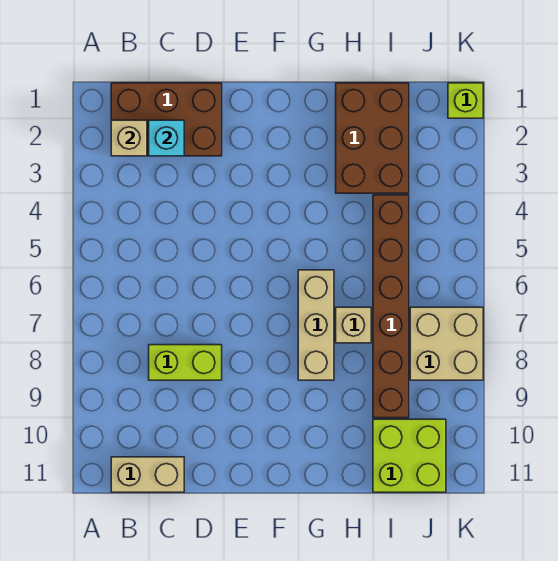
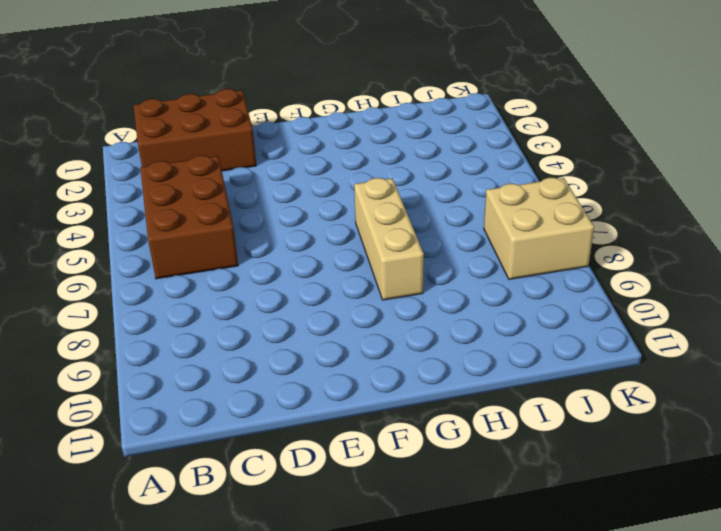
brown 2x3 brick [140,156,238,279] -> brown 2x3 brick moved to [336,83,409,193]
none -> tan 1x2 brick [111,457,184,492]
none -> lime 1x2 brick [149,345,222,380]
none -> tan 1x1 brick [336,307,371,343]

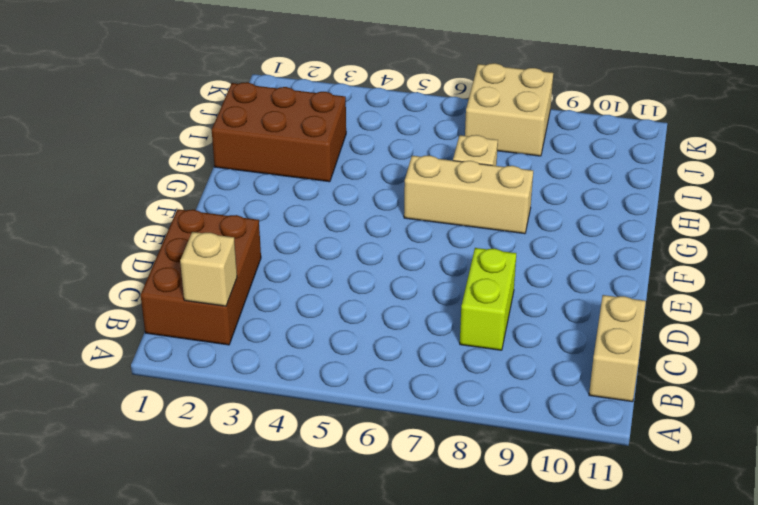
none -> brown 1x6 brick [373,195,409,418]
none -> lime 2x2 brick [373,419,446,492]
none -> lime 1x1 brick [448,83,483,118]

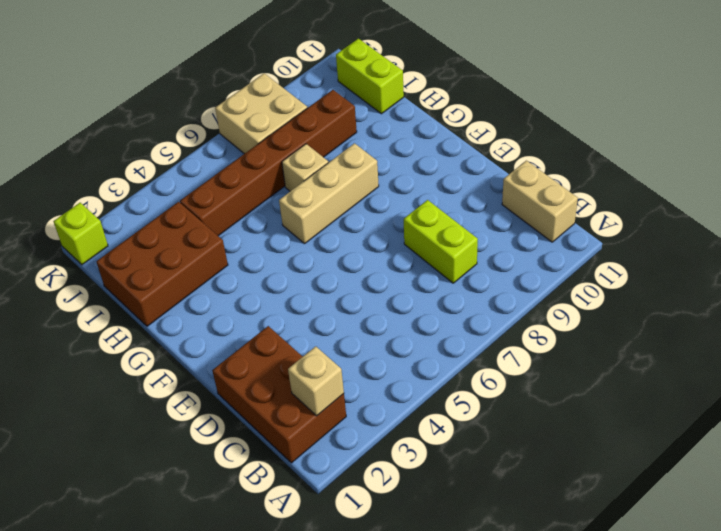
lime 1x2 brick [336,39,404,114] -> lime 2x2 brick [373,419,446,492]
none -> cyan 1x1 brick [149,120,184,156]

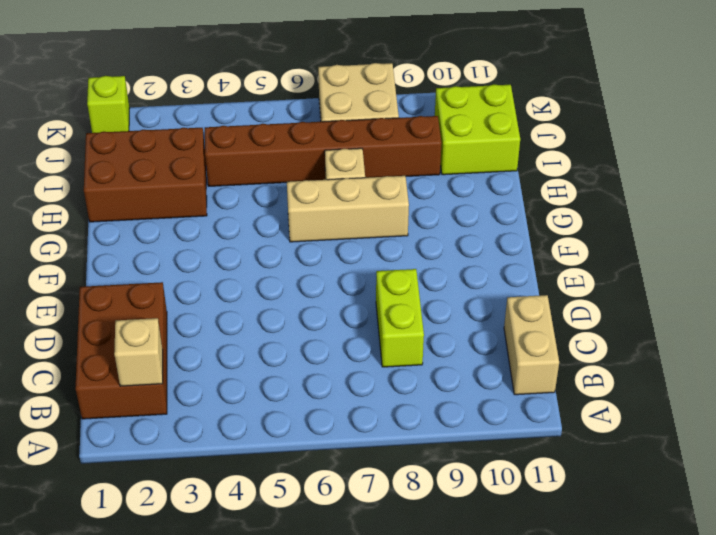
none -> cyan 1x1 brick [149,120,184,156]

